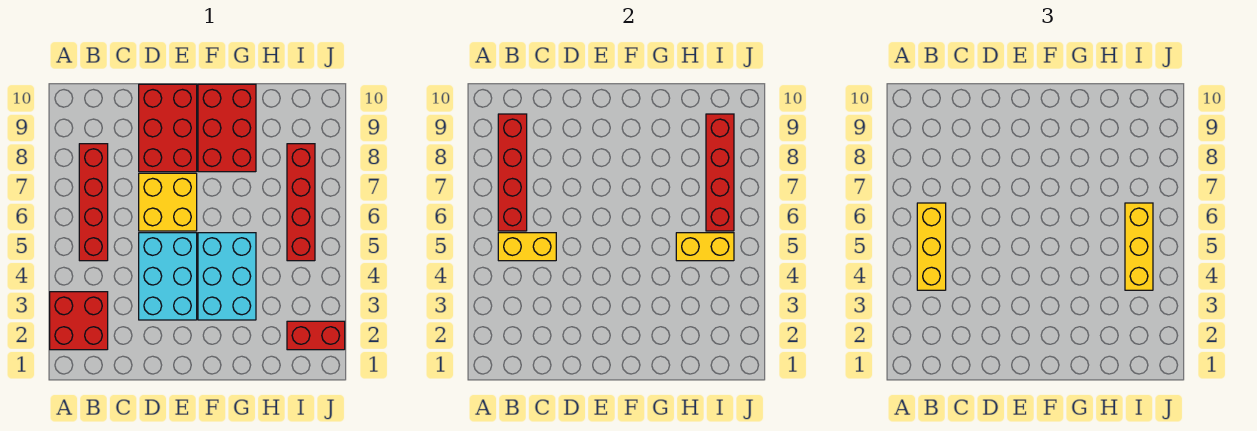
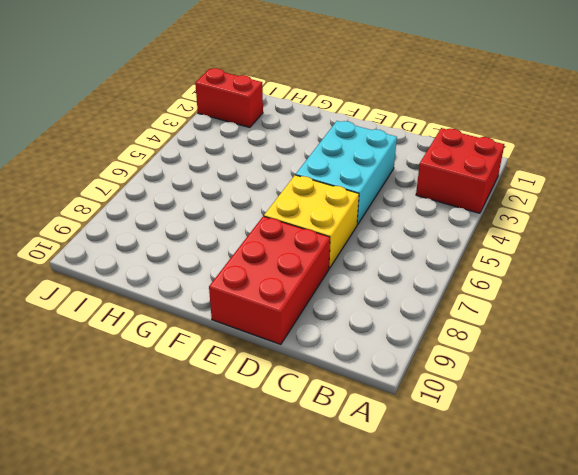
none -> red 1x4 brick [79,144,108,261]
none -> cyan 2x3 brick [198,233,256,320]
none -> red 2x3 brick [198,84,256,172]

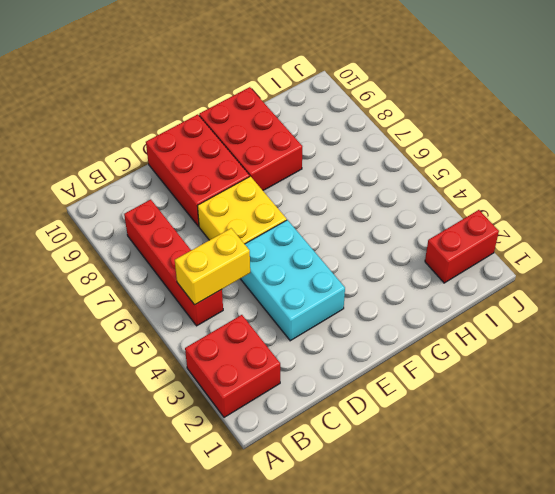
none -> cyan 2x3 brick [198,233,256,320]
none -> red 1x4 brick [287,144,315,261]
none -> red 1x4 brick [498,114,527,231]

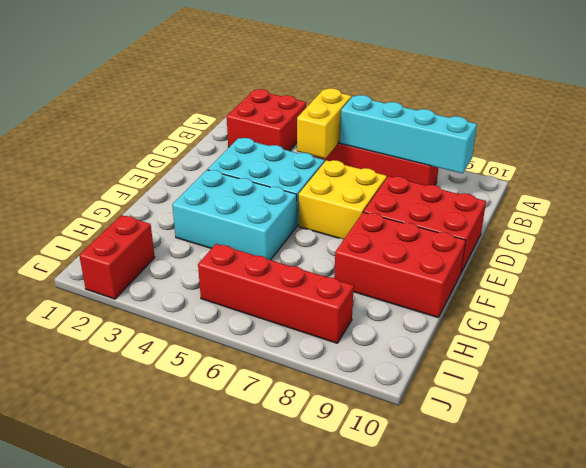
cyan 1x4 brick [340,95,477,174] -> red 1x4 brick [498,114,527,231]
none -> yellow 1x2 brick [676,233,734,261]
none -> red 1x4 brick [706,114,734,231]
none -> yellow 1x3 brick [917,203,946,290]

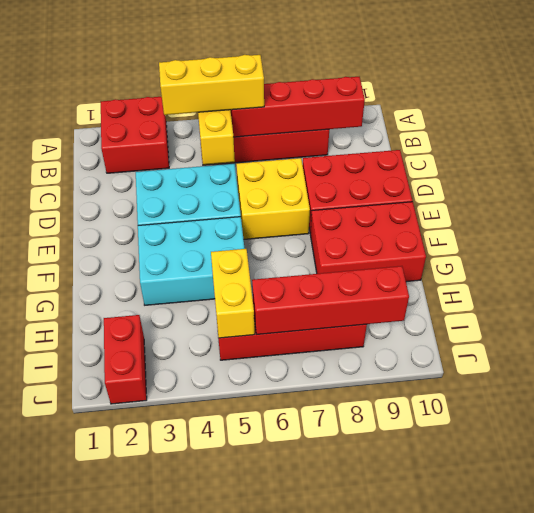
none -> yellow 1x3 brick [1125,203,1153,290]

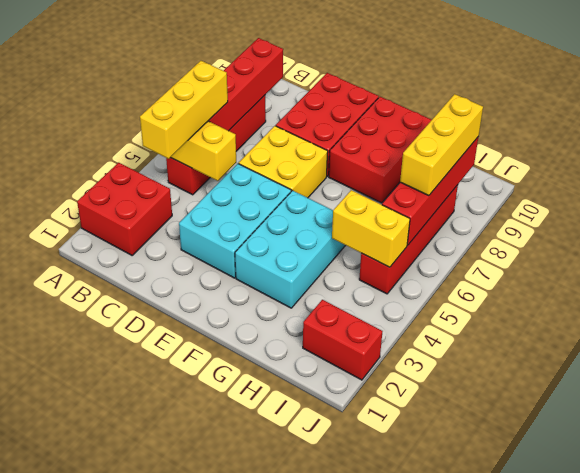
yellow 1x3 brick [400,94,483,196] -> yellow 1x3 brick moved to [1125,203,1153,290]

